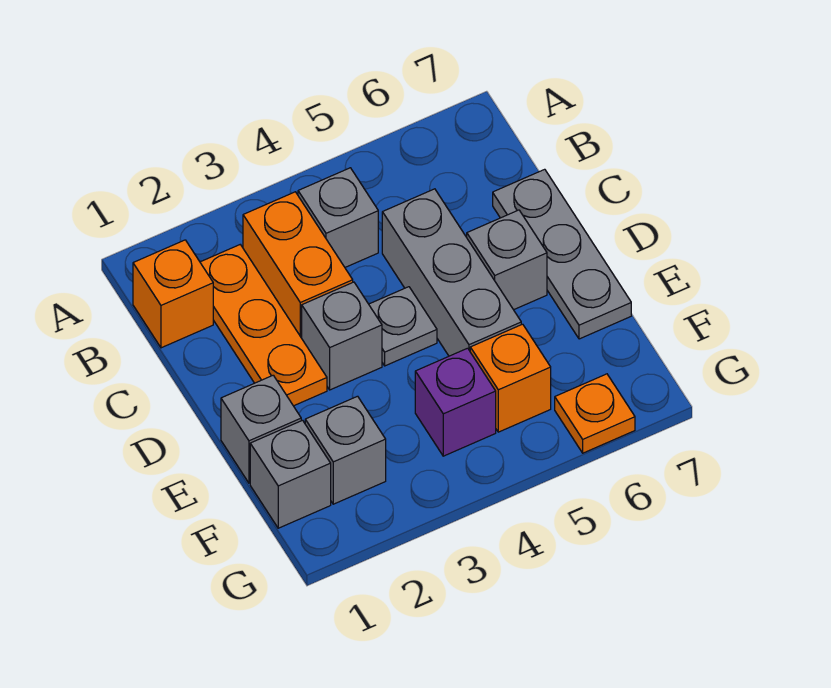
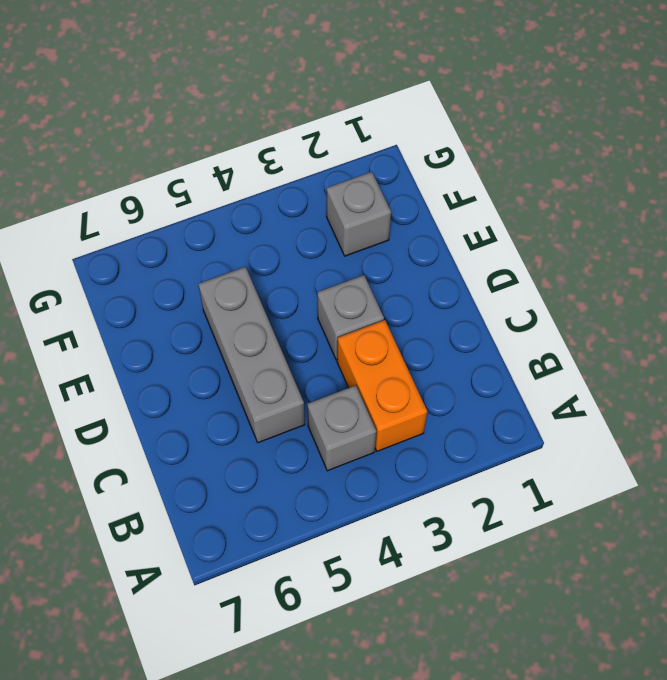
none -> orange 1x1 brick [133,240,213,348]
none -> orange 1x3 plate [200,245,327,406]
none -> grey 1x3 plate [493,169,631,339]

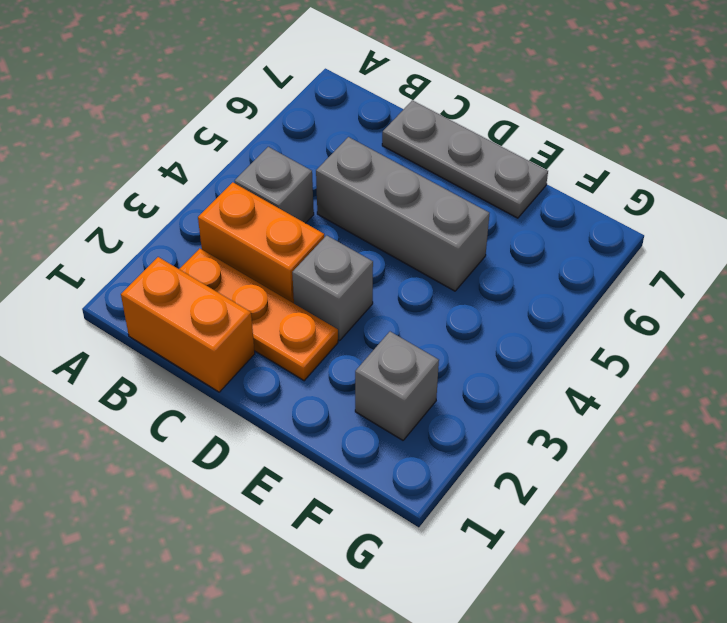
orange 1x2 brick [121,257,255,392] -> orange 1x1 brick [133,240,213,348]
none -> grey 1x1 plate [369,287,437,366]
none -> grey 1x1 brick [467,210,547,310]
none -> grey 1x1 brick [221,375,301,483]

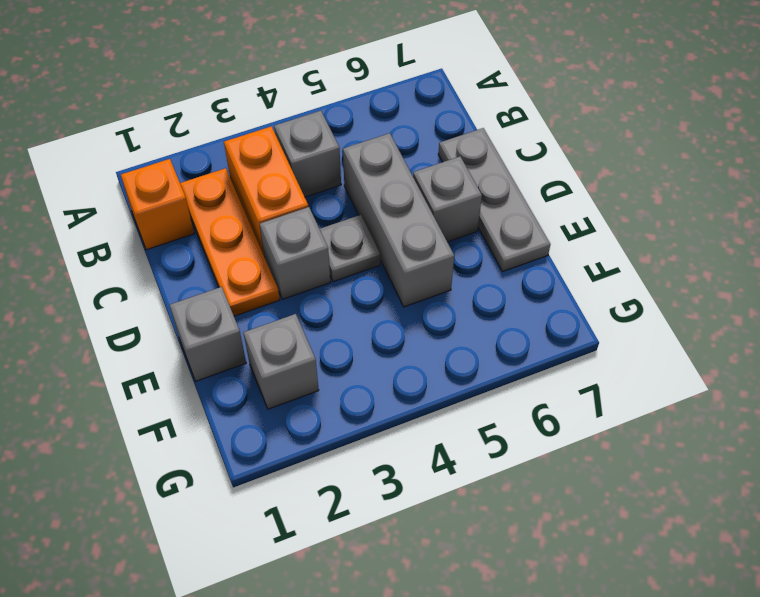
none -> grey 1x1 brick [250,420,331,528]
none -> purple 1x1 brick [415,348,496,456]
none -> orange 1x1 brick [470,324,551,432]

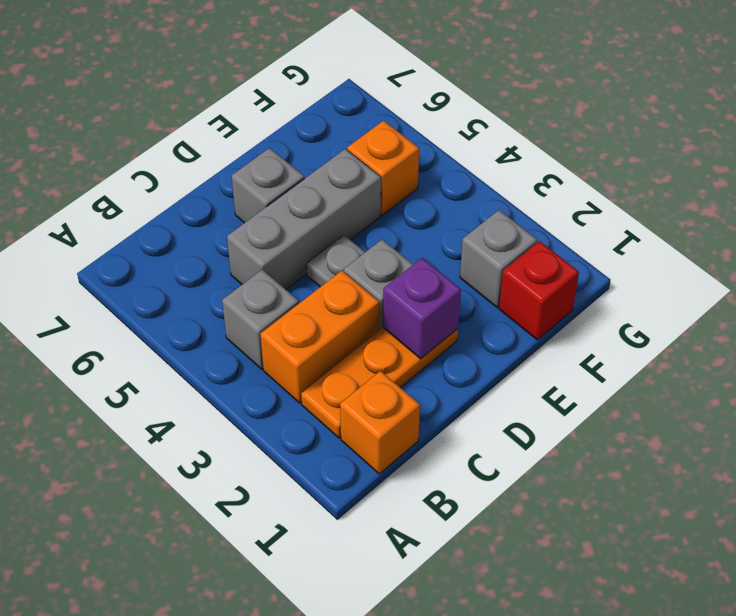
purple 1x1 brick [383,258,461,359] -> purple 1x1 brick moved to [415,348,496,456]
red 1x1 brick [499,241,579,340] -> grey 1x1 brick [250,420,331,528]
none -> grey 1x3 plate [493,169,631,339]
none -> grey 1x1 brick [221,375,301,483]
none -> orange 1x1 plate [555,374,635,453]

